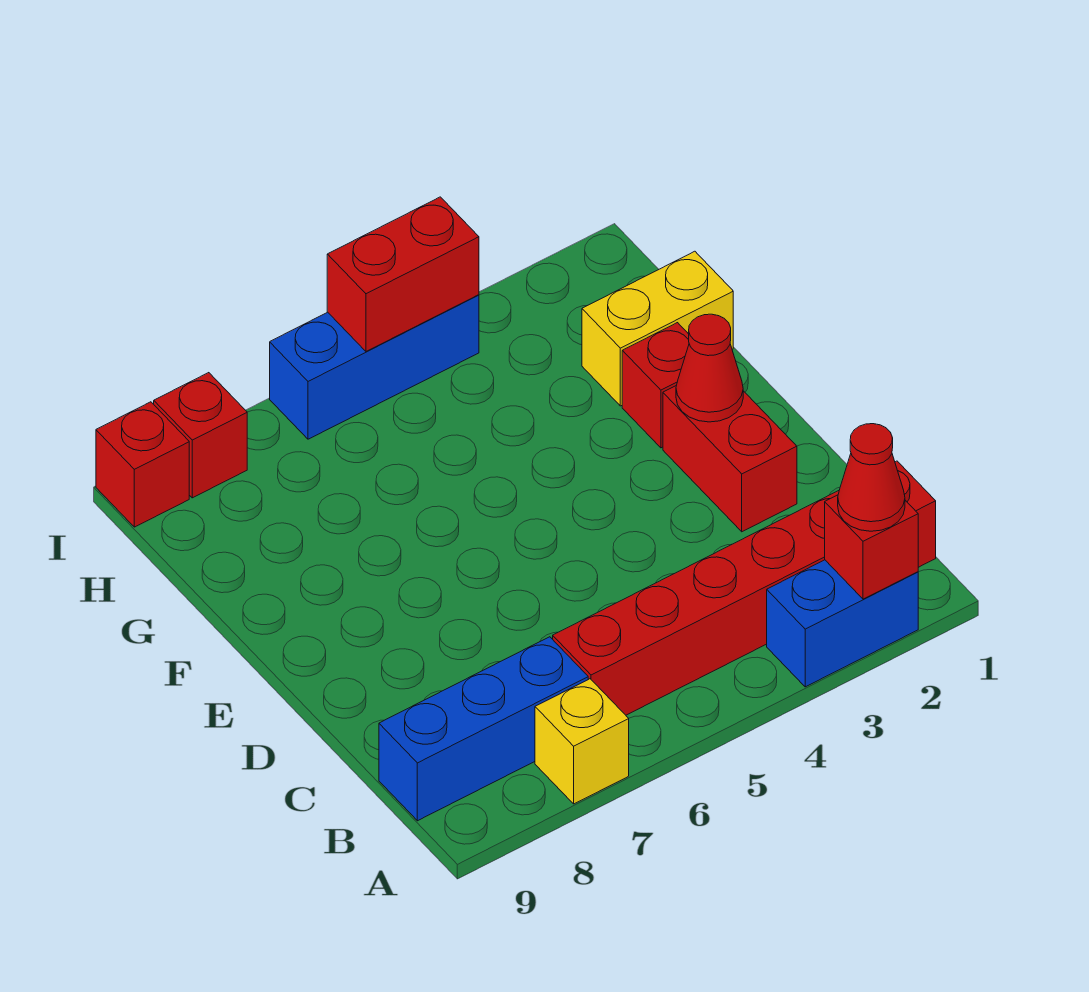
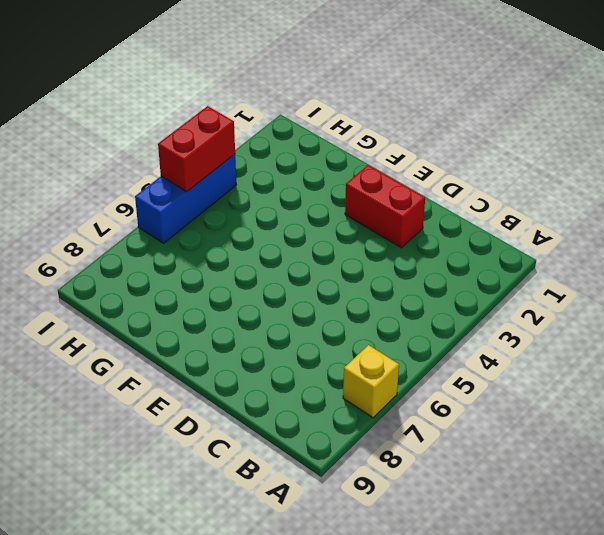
none -> blue 1x2 brick [767,560,918,687]
none -> red 1x6 brick [553,461,936,715]
none -> blue 1x3 brick [379,637,588,821]

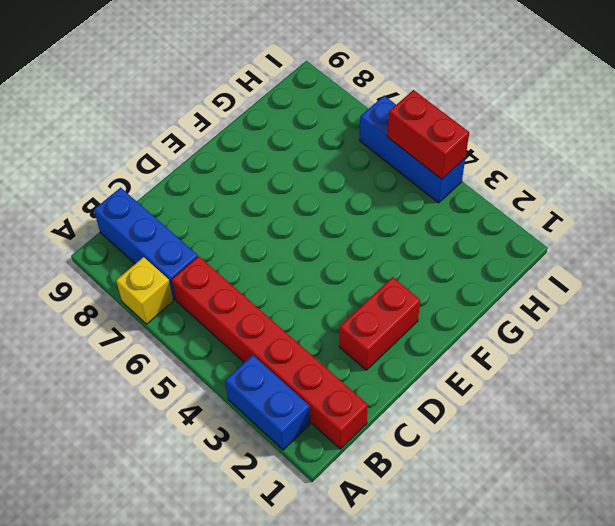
none -> red 1x1 brick [622,323,689,448]
none -> yellow 1x2 brick [582,251,733,406]
none -> red 1x1 brick [154,373,247,498]

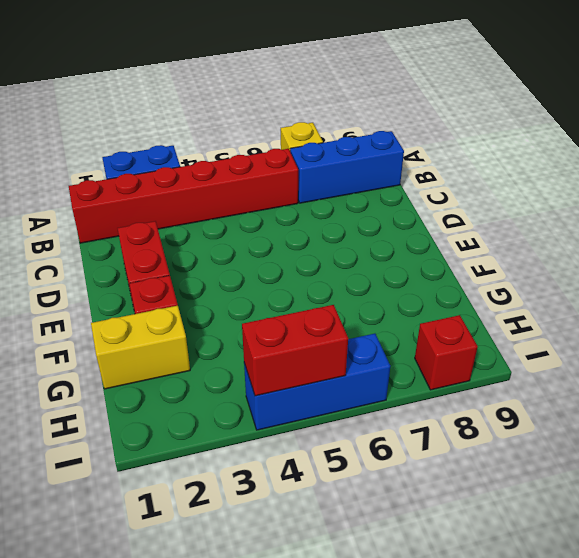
none -> red 1x1 brick [96,402,189,527]
none -> red 1x1 brick [825,495,918,599]
none -> red 1x1 cone [676,314,743,422]

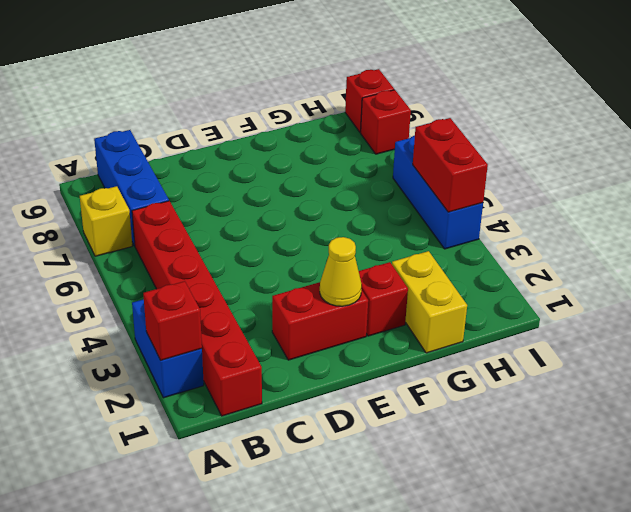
yellow 1x1 cone [320,237,362,306] -> red 1x1 cone [676,314,743,422]
none -> red 1x1 cone [838,424,905,531]

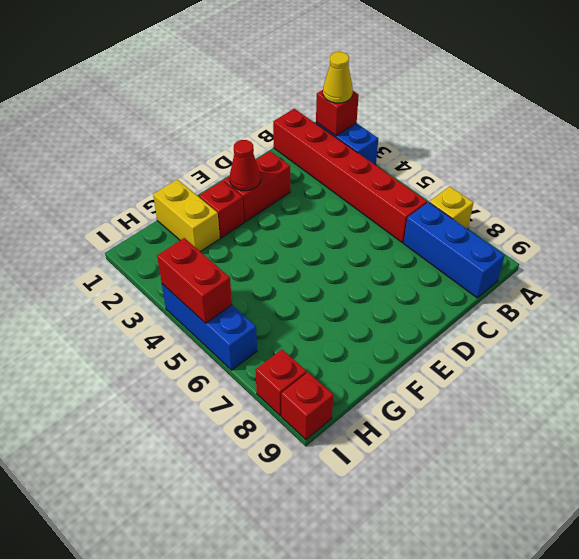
yellow 1x1 cone [323,52,353,103] -> red 1x1 cone [838,424,905,531]

